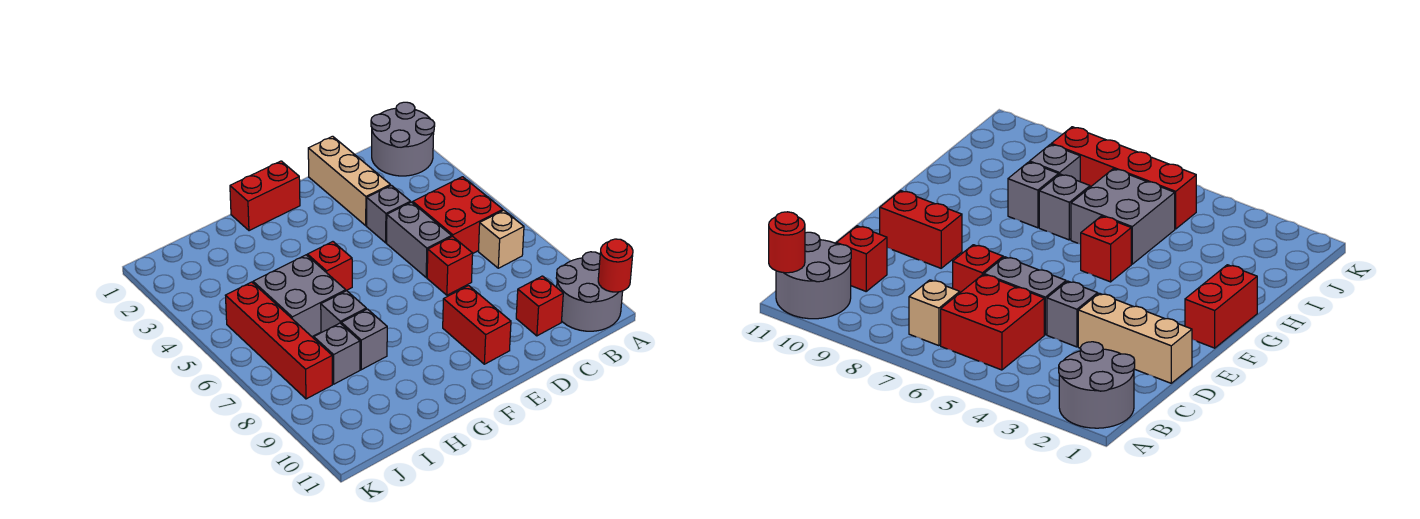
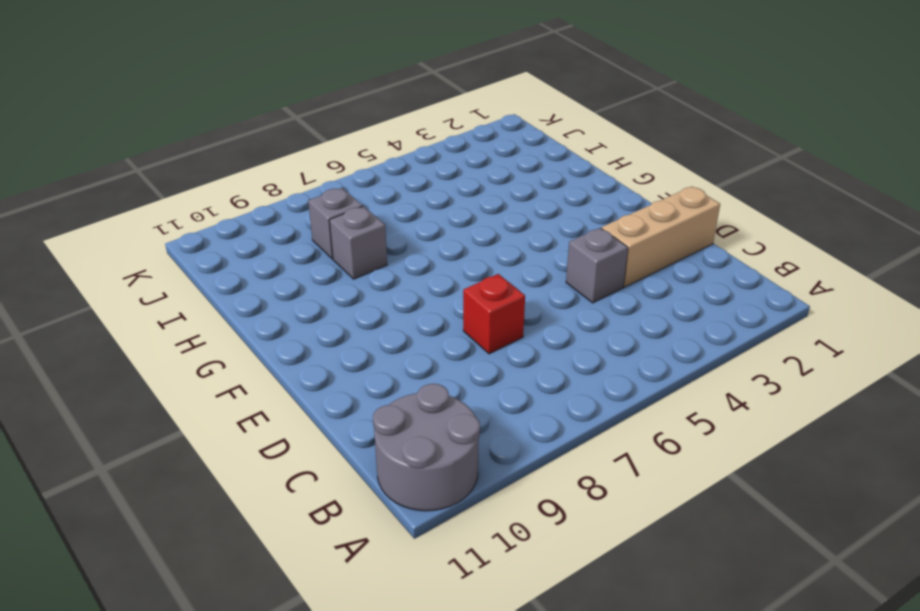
none -> grey 2x2 round brick [371,102,435,176]
none -> red 2x2 brick [413,177,503,253]
none -> tan 1x1 brick [478,210,524,268]

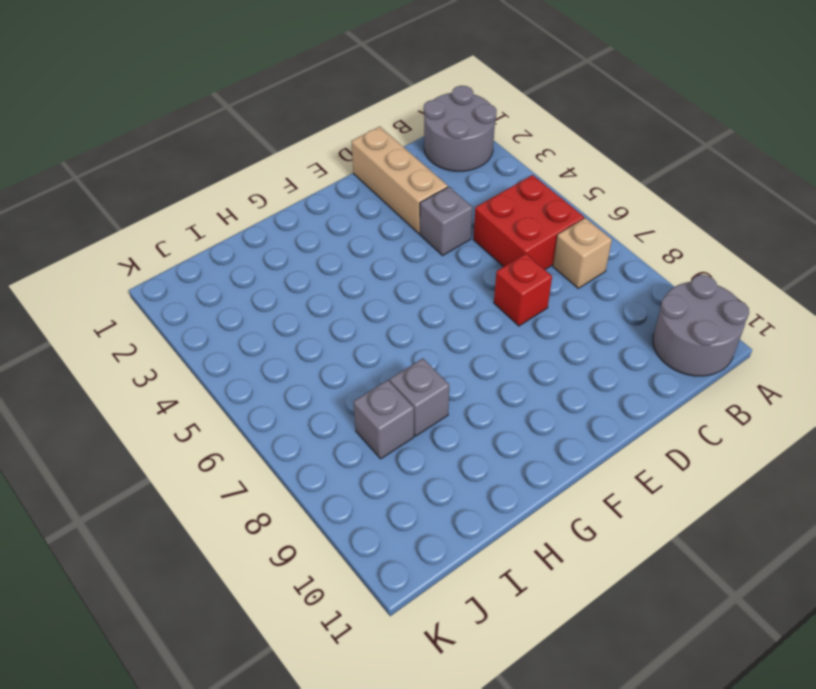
none -> red 1x1 brick [516,276,563,336]
none -> grey 1x2 brick [387,202,452,278]
none -> red 1x2 brick [443,286,511,364]

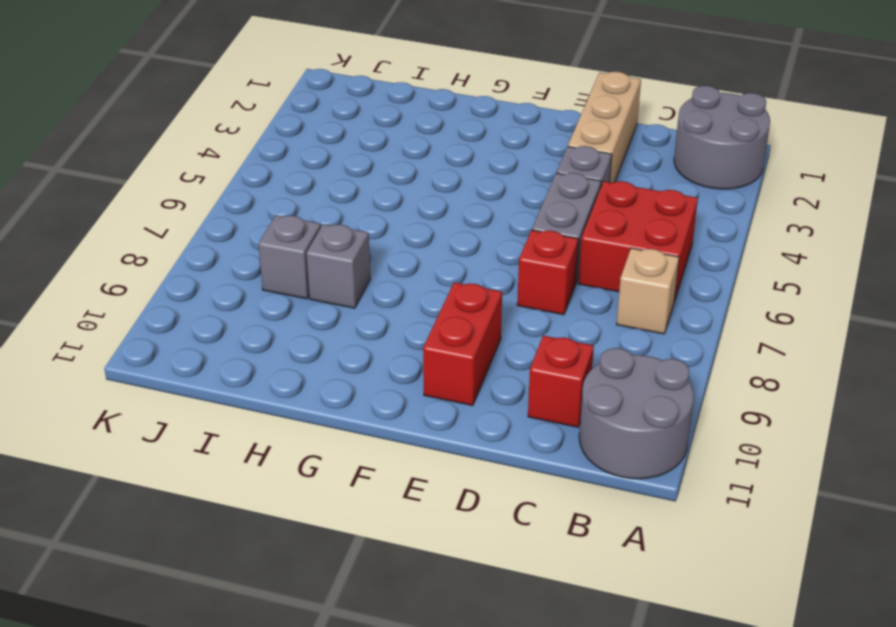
none -> red 1x2 brick [230,161,300,231]
none -> red 1x1 brick [308,242,352,291]
none -> grey 2x2 brick [253,255,346,337]

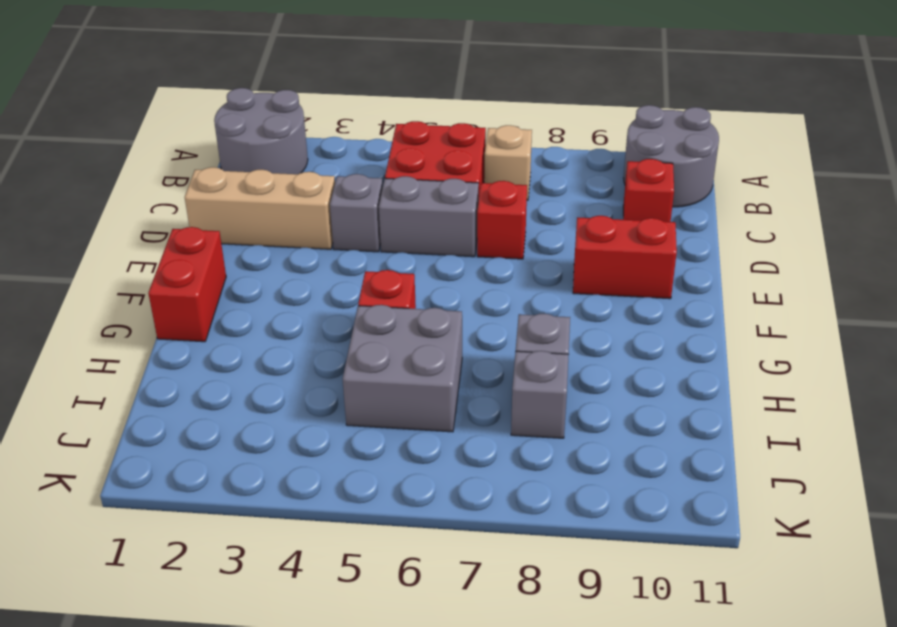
none -> grey 1x1 brick [321,291,366,333]
none -> red 1x4 brick [225,282,332,399]
none -> red 1x1 round brick [598,239,633,292]

